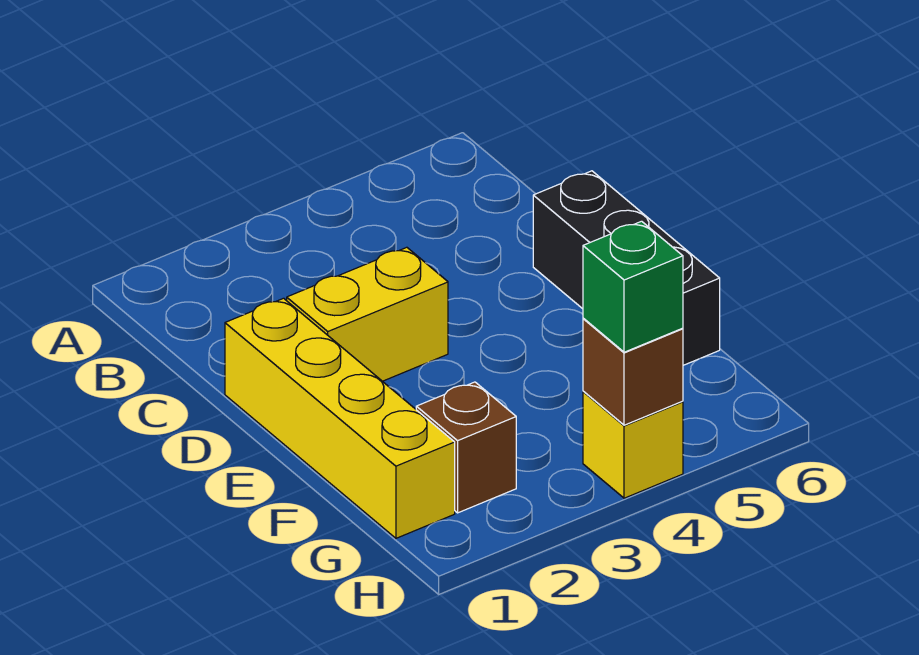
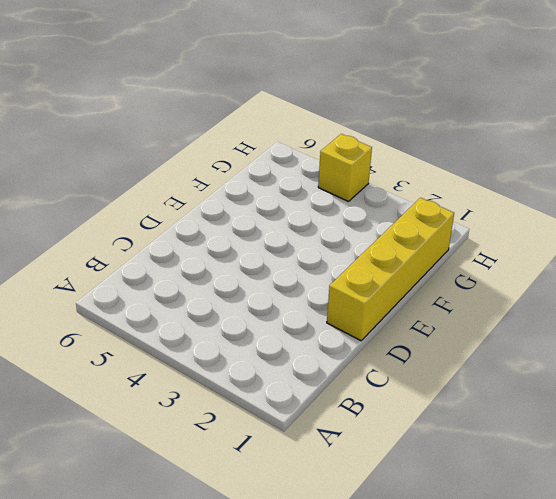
none -> yellow 1x2 brick [287,247,448,381]
none -> black 1x3 brick [533,171,720,365]

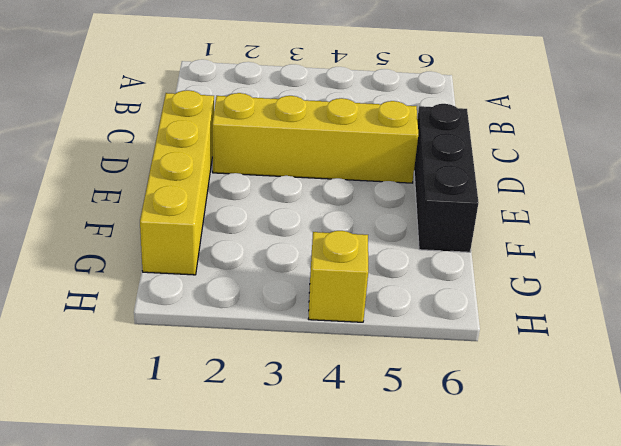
yellow 1x4 brick [212,93,418,183] -> yellow 1x2 brick [287,247,448,381]
none -> brown 1x1 brick [416,382,516,513]
none -> brown 1x1 brick [583,318,683,425]

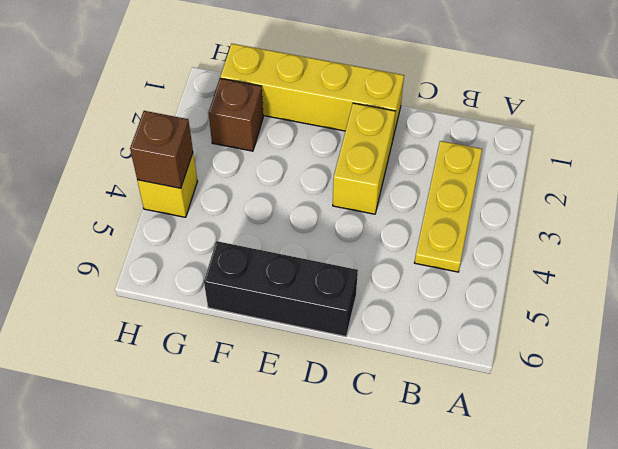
yellow 1x3 plate [414,141,482,272] -> none
none -> green 1x1 brick [583,221,683,352]

